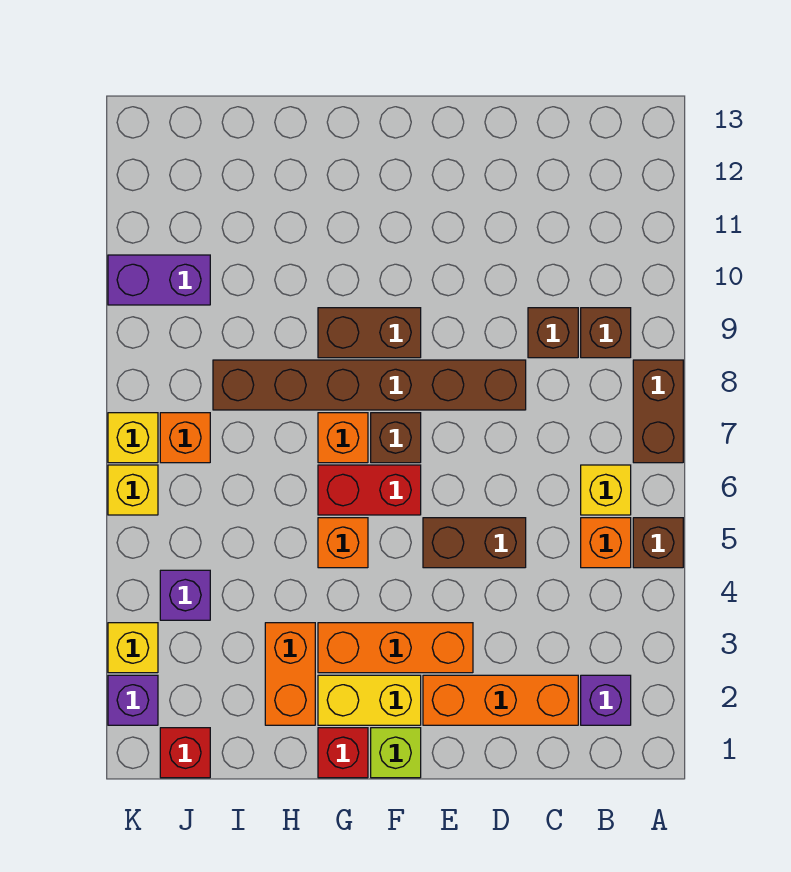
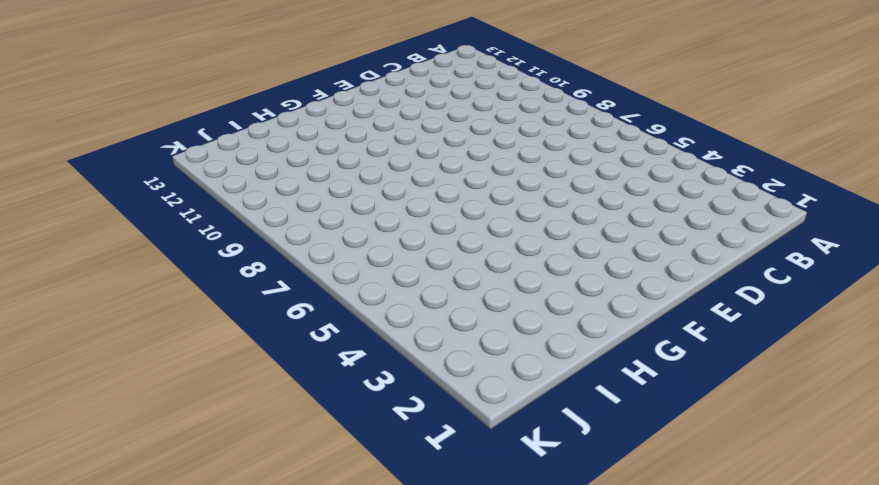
none -> brown 1x1 brick [633,518,683,568]
none -> brown 1x2 brick [633,360,683,463]
none -> purple 1x1 brick [581,675,631,725]

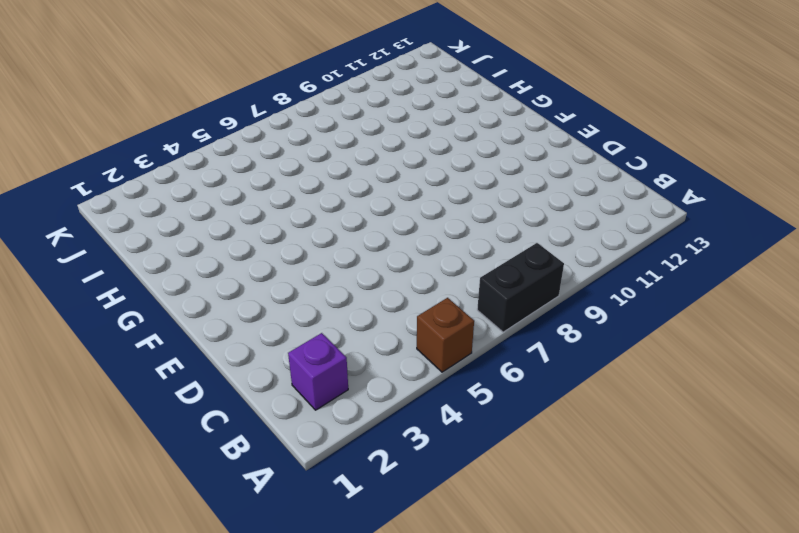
black 1x2 brick [477,243,564,332] -> brown 1x2 brick [633,360,683,463]
none -> orange 1x1 brick [581,518,631,568]
none -> yellow 1x1 brick [581,465,631,515]
none -> brown 1x1 brick [581,308,631,358]

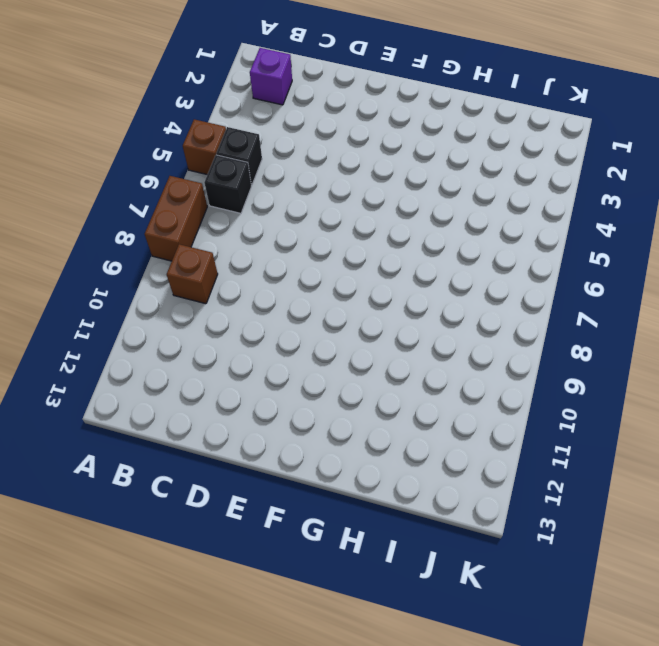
black 1x1 brick [216,127,262,185] -> orange 1x1 brick [581,518,631,568]
black 1x1 brick [204,155,252,213] -> yellow 1x1 brick [581,465,631,515]
none -> orange 1x3 brick [423,675,578,725]
none -> brown 1x1 brick [528,308,578,358]
none -> brown 1x2 brick [423,518,526,568]

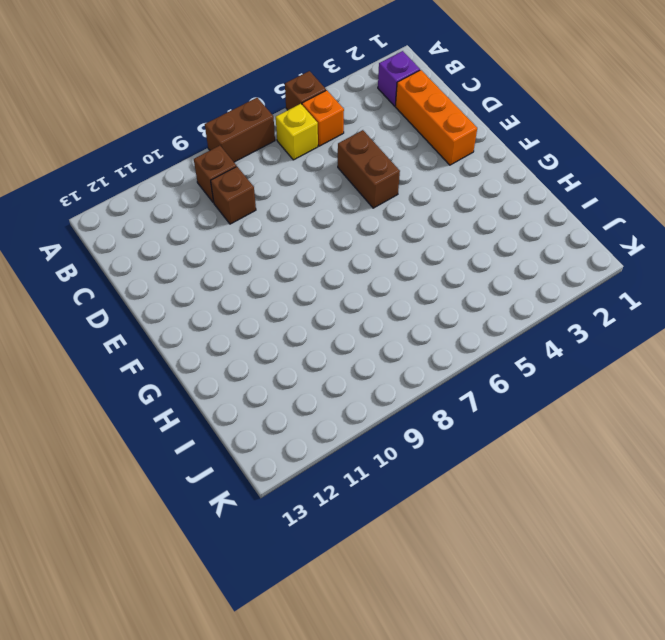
none -> brown 1x6 brick [213,360,526,410]
none -> orange 1x3 brick [318,623,473,673]
none -> lime 1x1 brick [371,728,421,778]

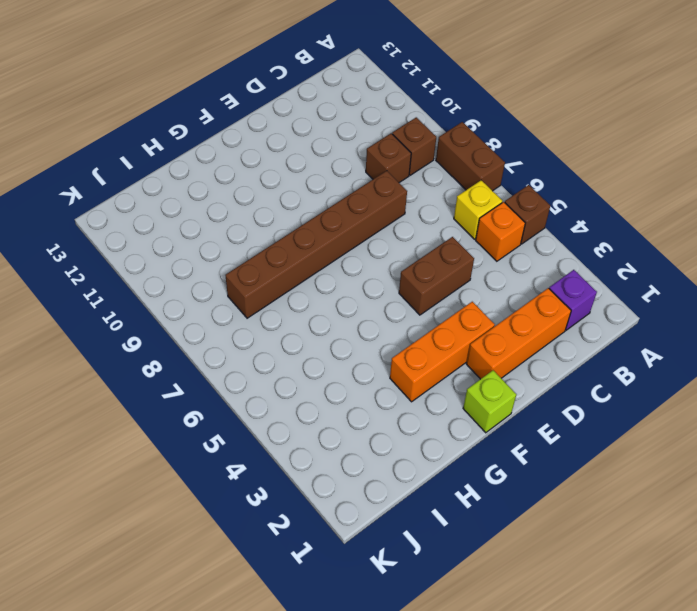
none -> yellow 1x2 brick [318,675,421,725]
none -> red 1x2 brick [318,465,421,515]
none -> brown 1x1 brick [371,413,421,463]

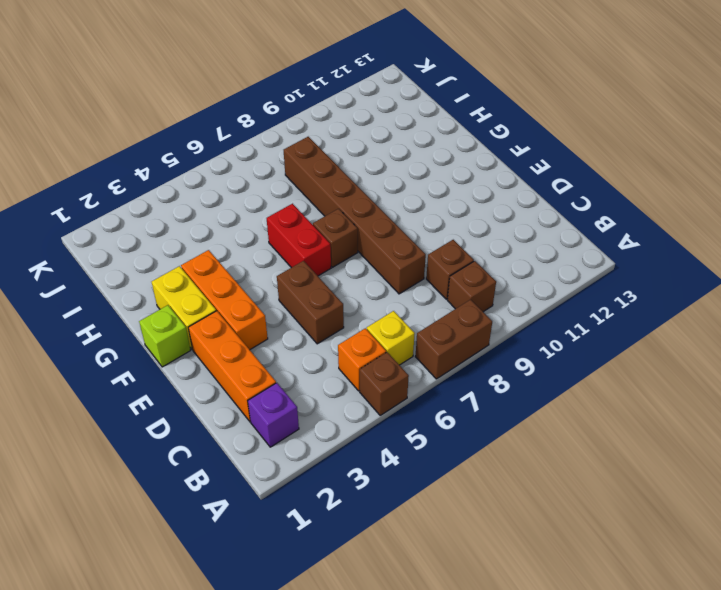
none -> brown 1x2 brick [318,308,421,358]
none -> red 1x1 brick [318,728,368,778]
none -> orange 1x1 brick [318,518,368,568]

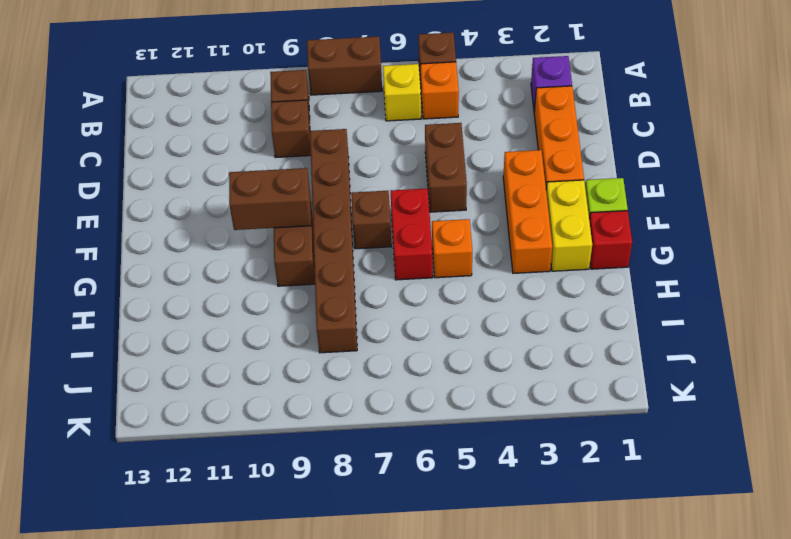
brown 1x2 brick [229,168,311,230] -> none
none -> orange 1x1 brick [318,413,368,463]
none -> orange 1x2 brick [265,623,315,725]
none -> red 1x1 brick [160,728,210,778]

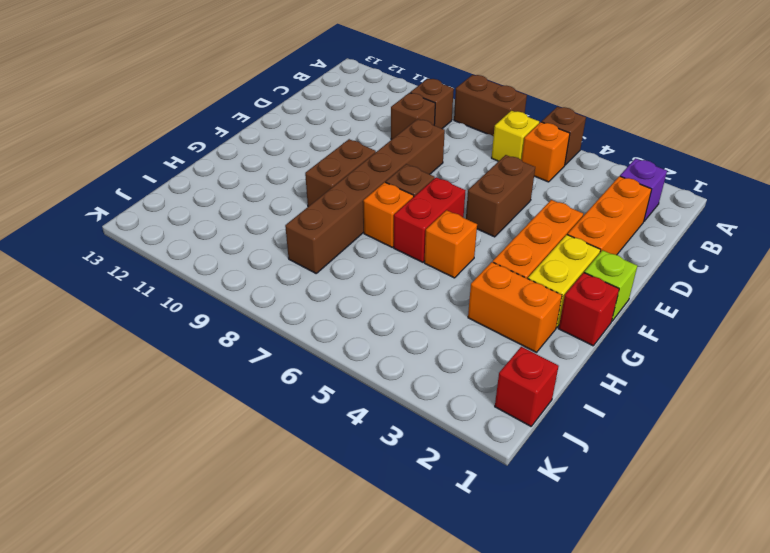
none -> purple 1x1 brick [160,570,210,620]
none -> orange 1x1 brick [160,413,210,463]
none -> purple 1x2 brick [108,255,210,305]

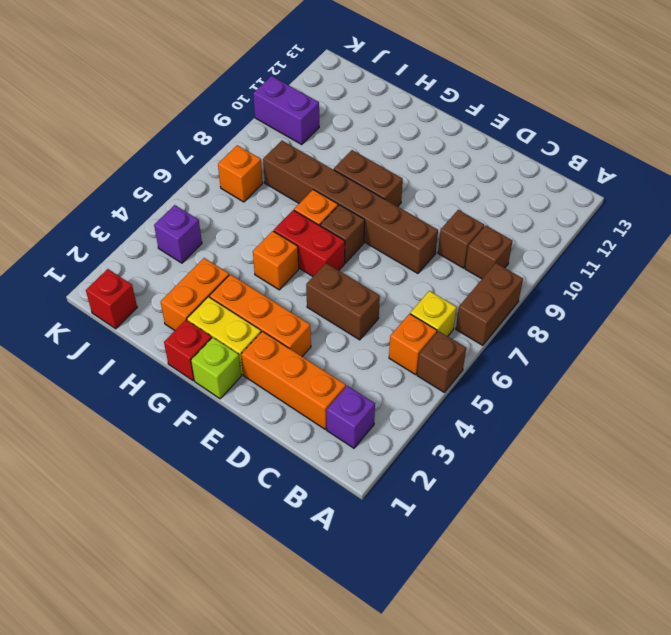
none -> purple 1x1 brick [108,675,158,725]
none -> yellow 1x1 brick [108,623,158,673]
none -> yellow 1x1 brick [108,465,158,515]

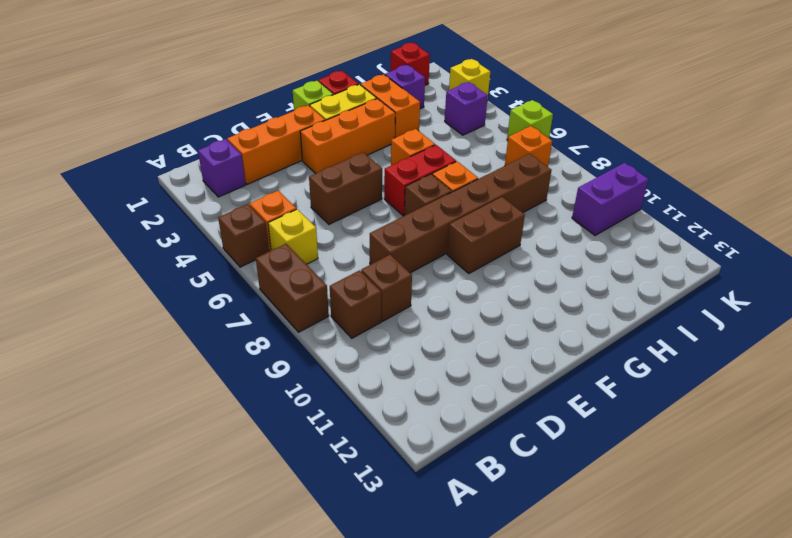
purple 1x1 brick [385,65,425,109] -> purple 1x1 brick moved to [108,675,158,725]
lime 1x1 brick [507,100,553,141] -> yellow 1x1 brick [108,465,158,515]
none -> yellow 1x1 brick [108,413,158,463]

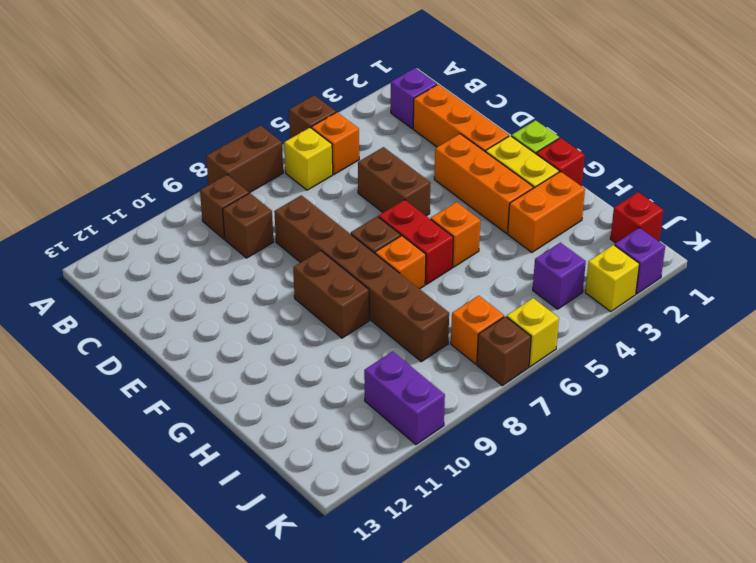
brown 1x1 brick [477,316,531,386] -> yellow 1x1 brick [108,413,158,463]

